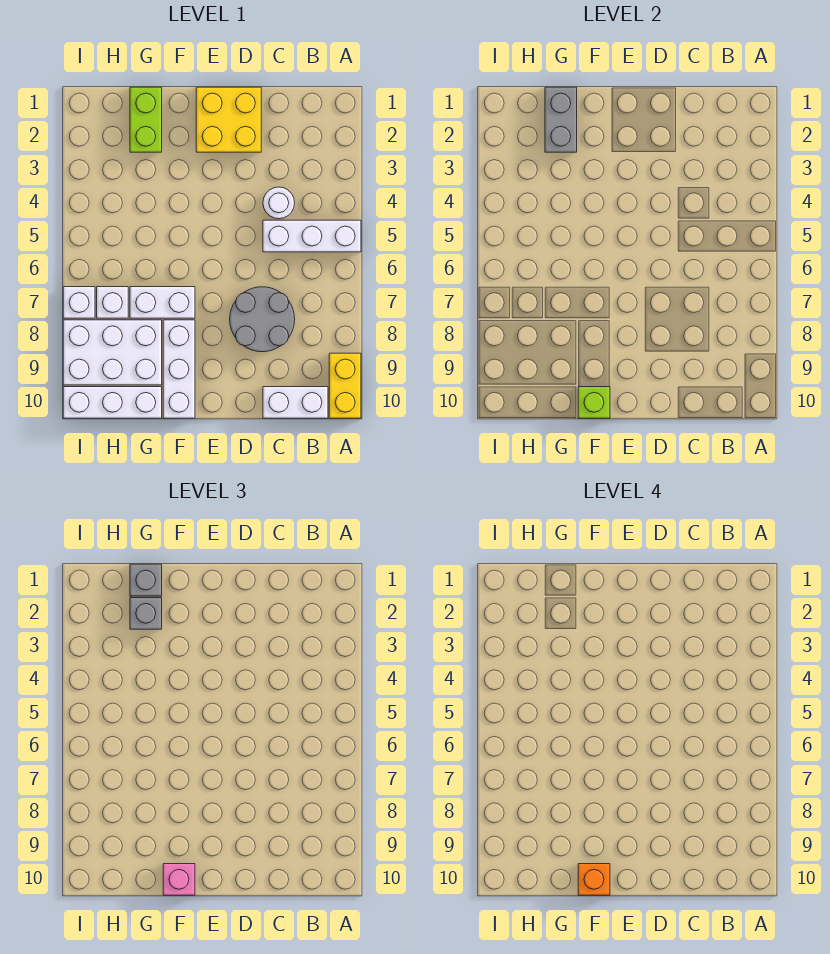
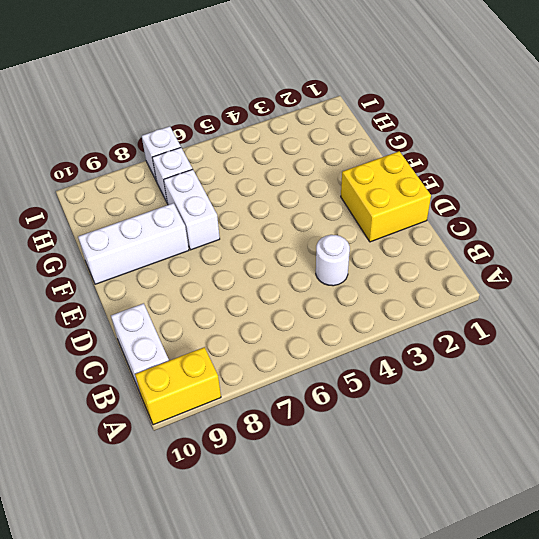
none -> white 1x3 brick [263,220,361,252]
none -> grey 2x2 round brick [230,287,295,352]
none -> lime 1x2 brick [130,87,162,152]

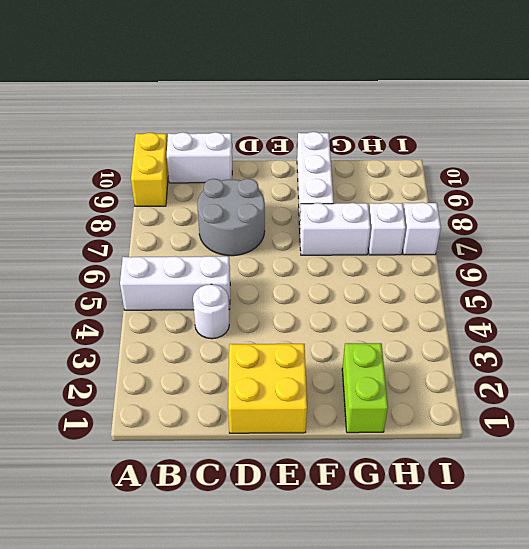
none -> white 2x3 brick [63,320,162,385]
none -> white 1x3 brick [63,387,162,418]
none -> lime 1x1 brick [578,387,610,418]

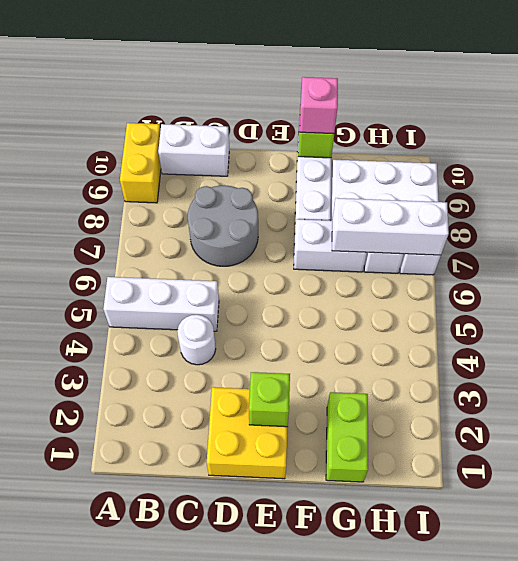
lime 1x1 brick [249,372,290,427] -> none
white 1x3 brick [332,198,449,255] -> white 1x3 brick moved to [63,387,162,418]
none -> grey 1x2 brick [545,87,577,152]
none -> grey 1x1 brick [130,564,162,596]
none -> grey 1x1 brick [130,598,162,629]

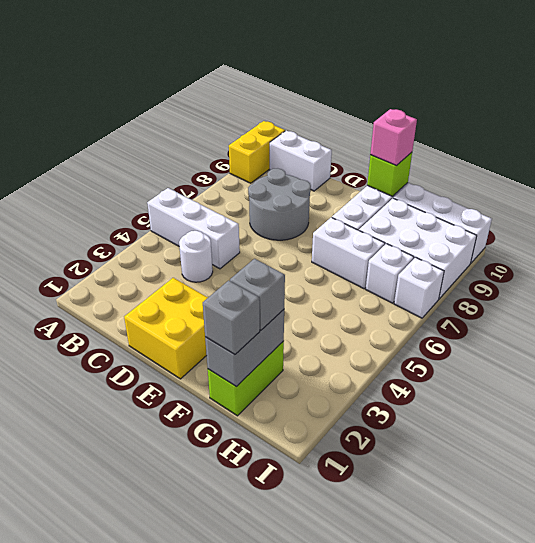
none -> orange 1x1 brick [578,864,610,895]

